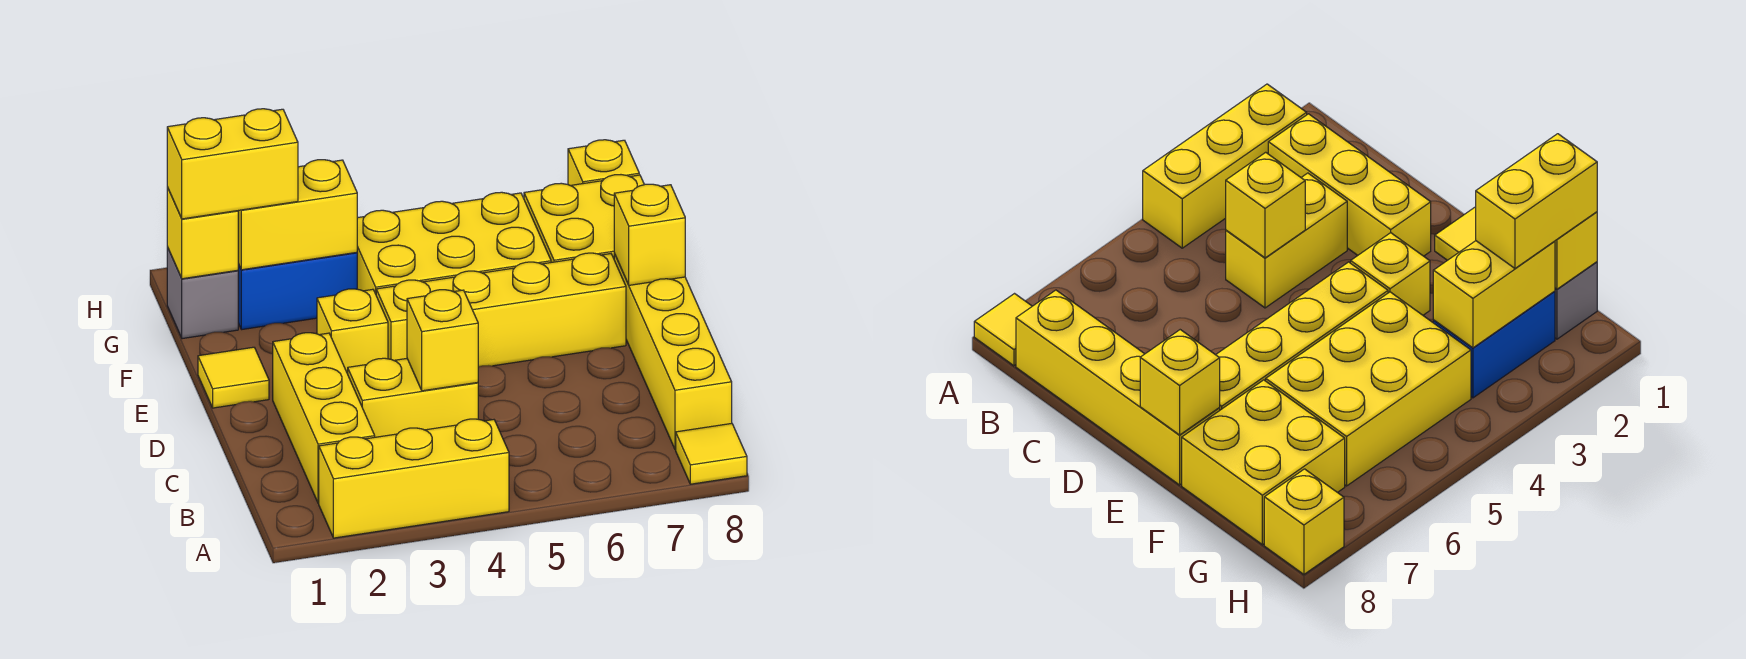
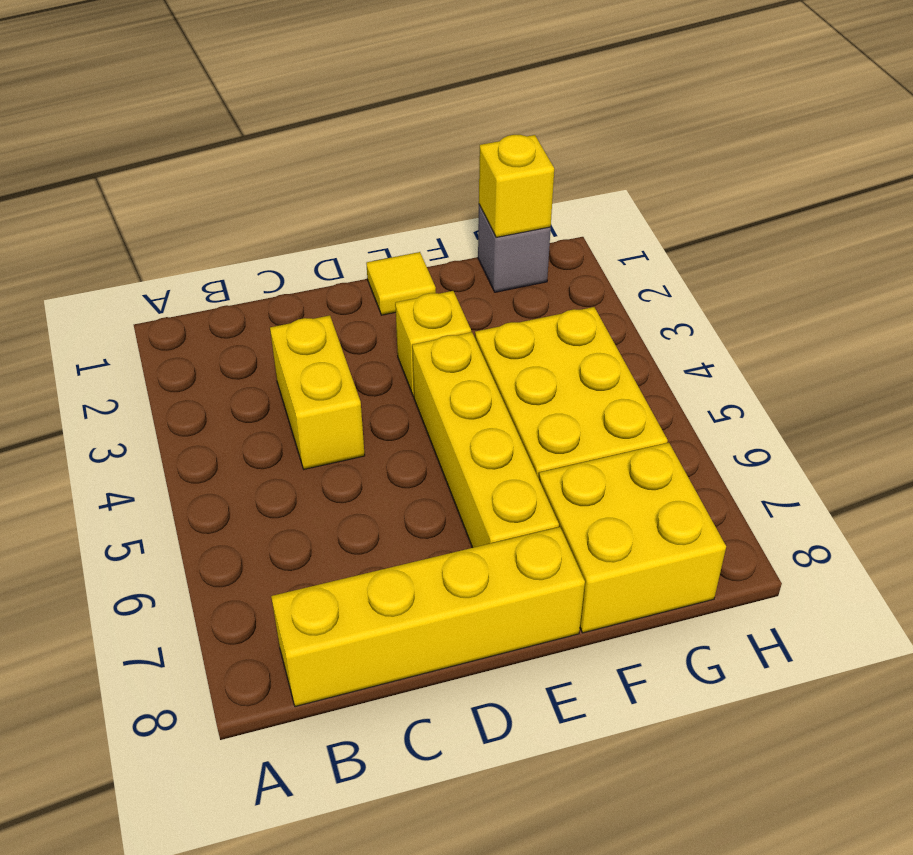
none -> yellow 1x3 brick [319,419,509,538]
none -> yellow 1x1 tile [676,423,747,484]
none -> yellow 1x3 brick [273,333,375,503]

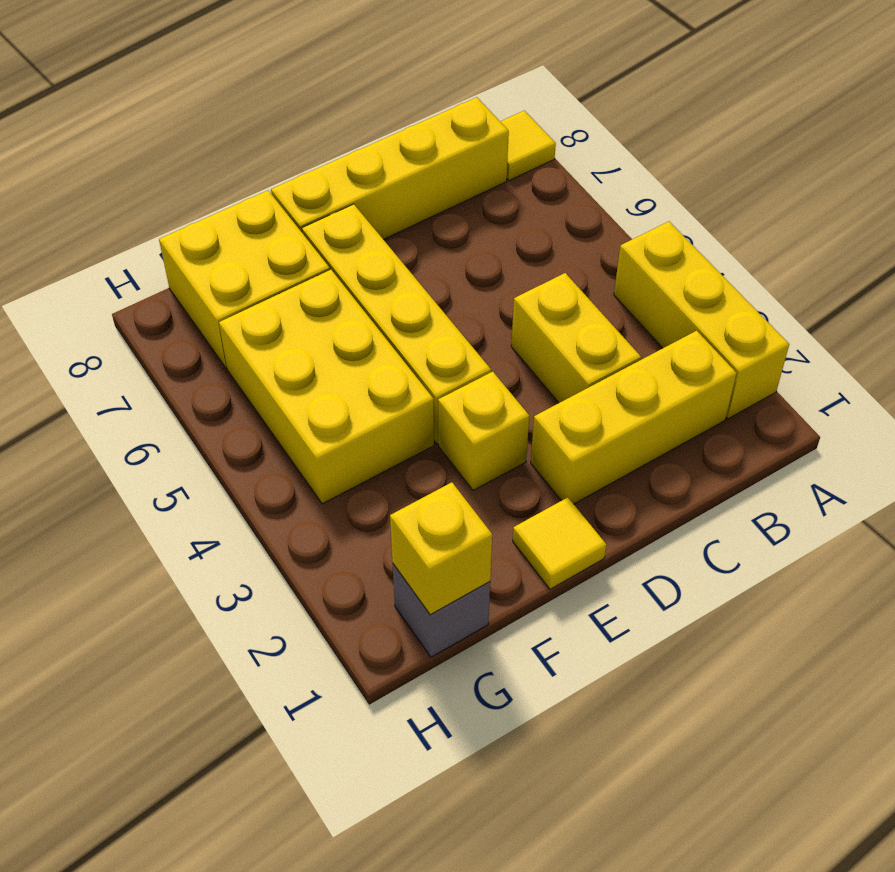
none -> blue 1x2 brick [238,252,357,330]
none -> yellow 1x1 brick [568,140,639,186]
none -> yellow 1x1 brick [407,290,478,391]

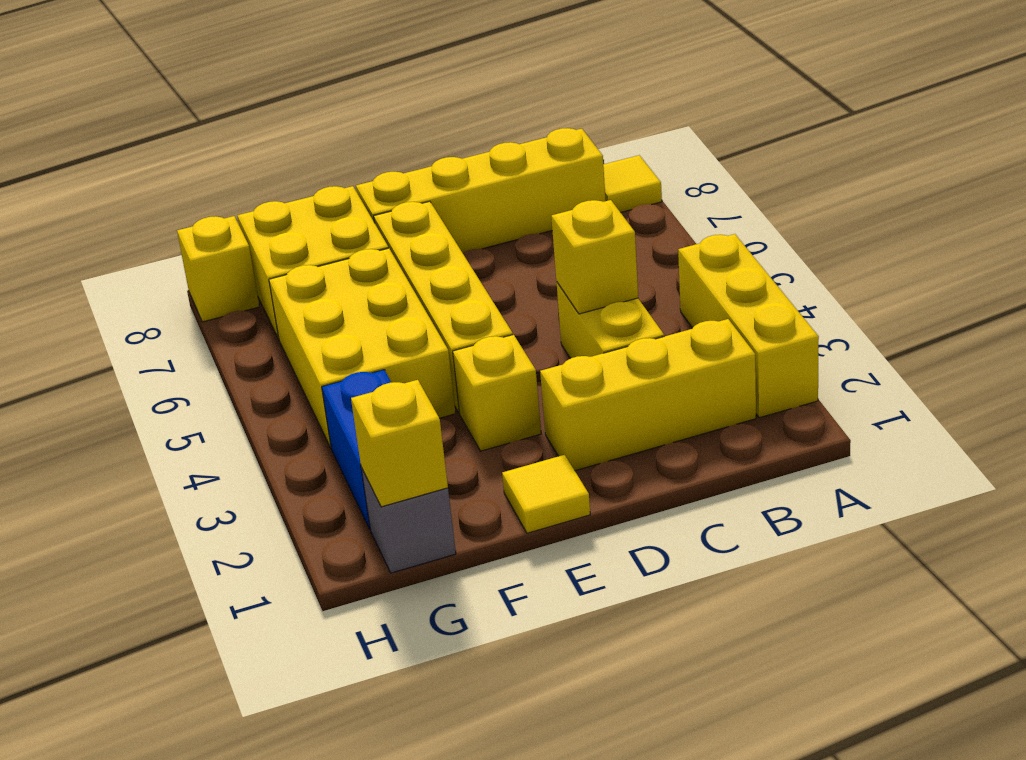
none -> yellow 1x1 brick [614,184,685,285]
none -> yellow 1x2 brick [238,160,357,270]
none -> yellow 1x2 brick [167,109,298,219]

